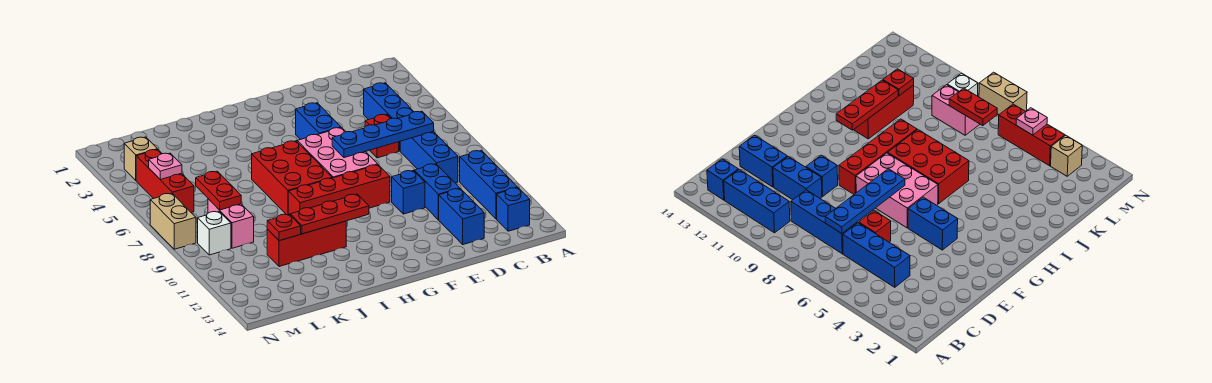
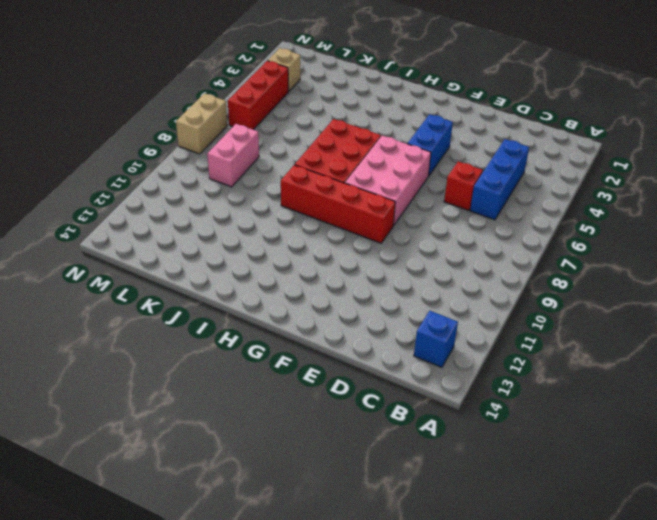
none -> blue 1x3 brick [460,150,518,219]
none -> blue 1x3 brick [400,131,458,183]
none -> blue 1x2 brick [414,164,460,220]

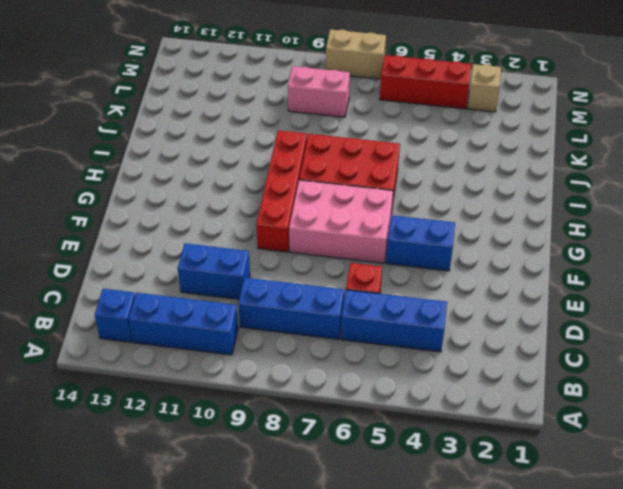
none -> blue 1x2 brick [439,189,484,245]
none -> blue 1x1 brick [392,171,425,214]
none -> red 1x3 brick [267,221,346,267]

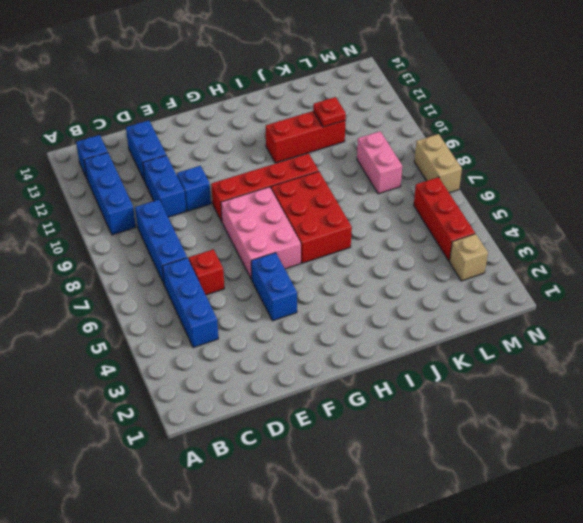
none -> white 1x1 brick [198,212,231,255]
none -> blue 1x4 plate [332,111,434,158]
none -> red 1x3 plate [290,194,369,234]

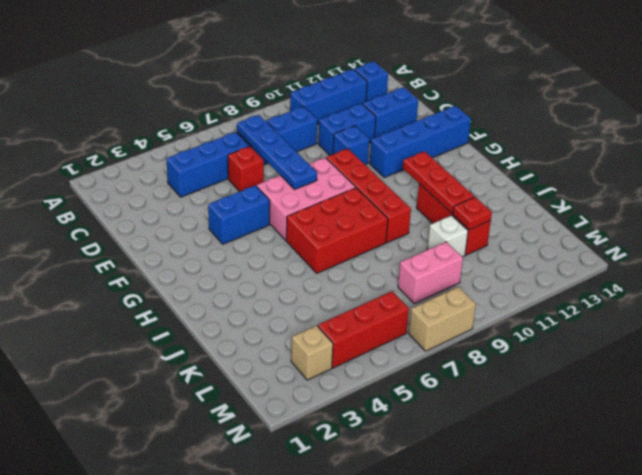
blue 1x4 brick [370,106,471,177] -> none
white 1x1 brick [427,215,468,257] -> white 1x1 brick moved to [198,212,231,255]
none -> red 1x2 plate [196,171,241,210]
none -> pink 1x1 plate [149,153,182,180]

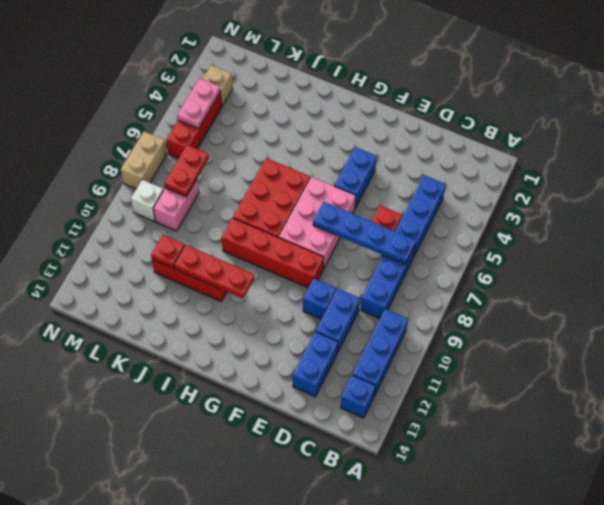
pink 1x2 plate [177,78,220,129] -> pink 1x1 plate [149,153,182,180]

